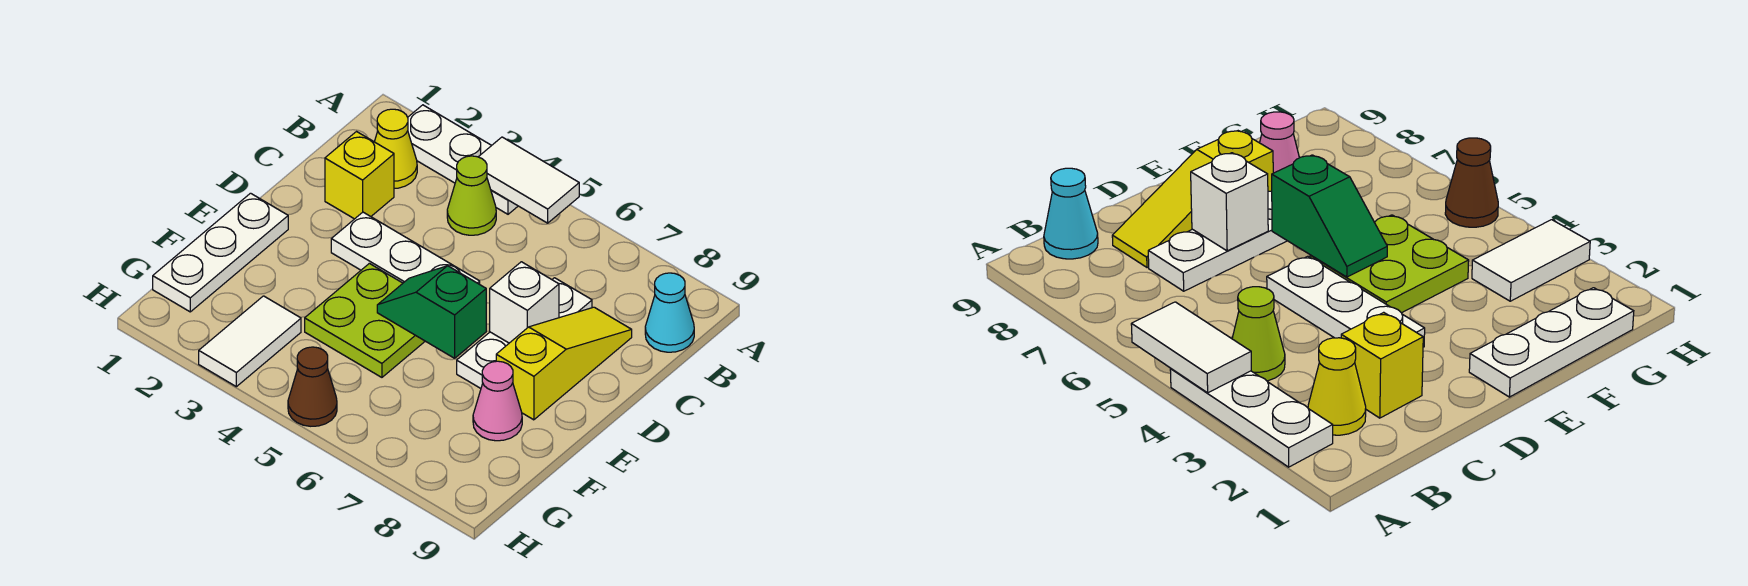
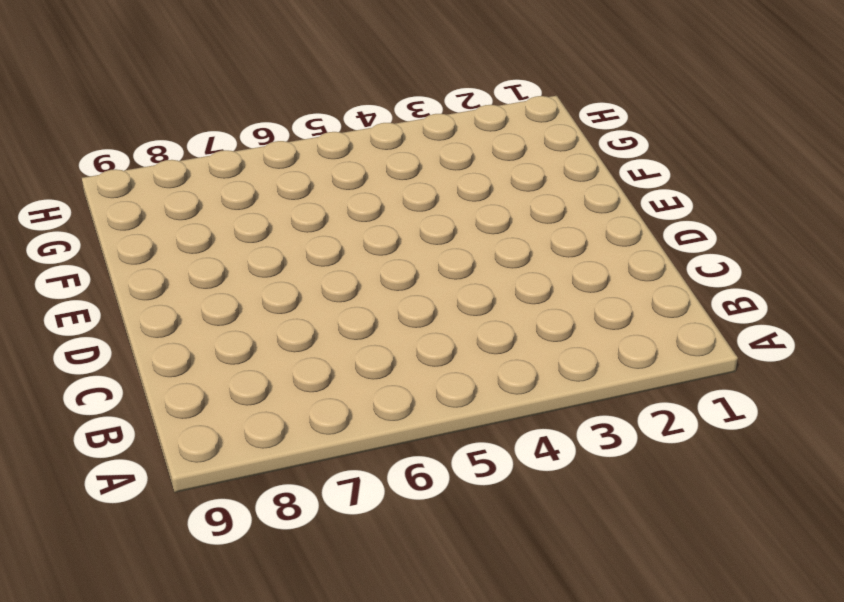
none -> white 1x3 plate [408,105,518,214]
none -> yellow 1x1 cone [374,109,417,188]
none -> lime 1x1 cone [447,156,496,235]

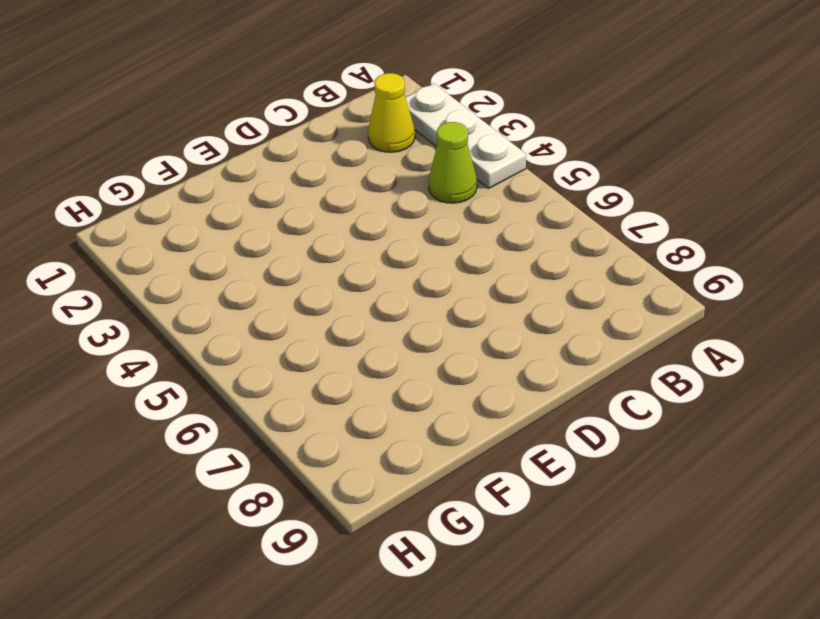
none -> cyan 1x1 cone [645,273,694,352]
none -> yellow 1x1 brick [325,132,394,219]
none -> white 1x3 plate [457,278,592,388]

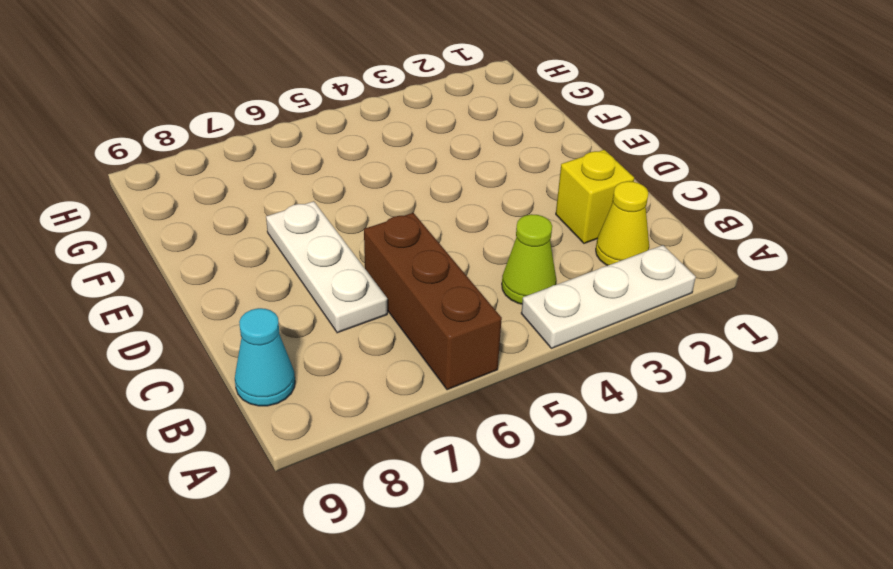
brown 1x3 brick [364,213,502,390] -> none
none -> yellow 1x3 slope [496,307,632,420]
none -> white 1x3 plate [331,212,480,284]
none -> white 1x3 plate [153,193,288,312]

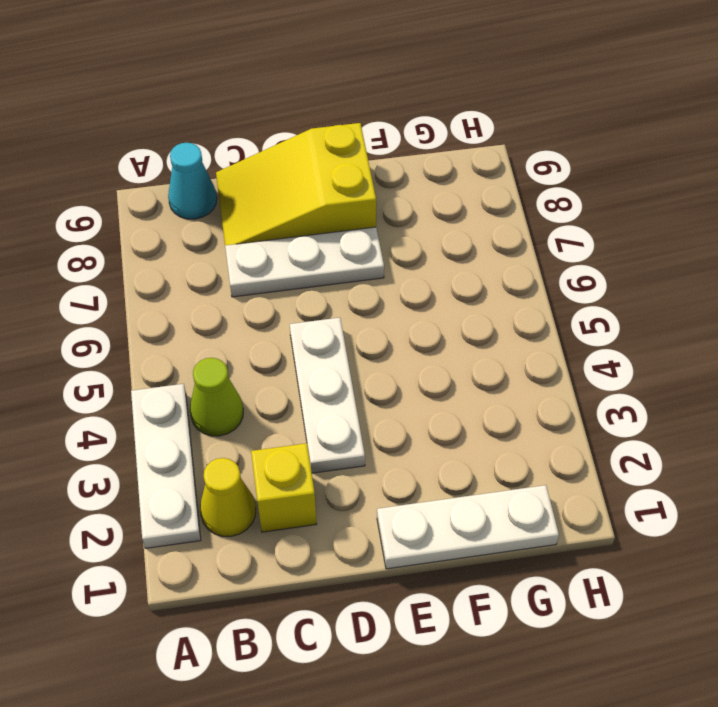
yellow 2x3 slope [216,123,376,245] -> yellow 1x3 slope [496,307,632,420]
none -> lime 2x2 plate [305,263,425,377]
none -> pink 1x1 cone [473,361,522,441]
none -> white 1x2 tile [199,296,301,387]

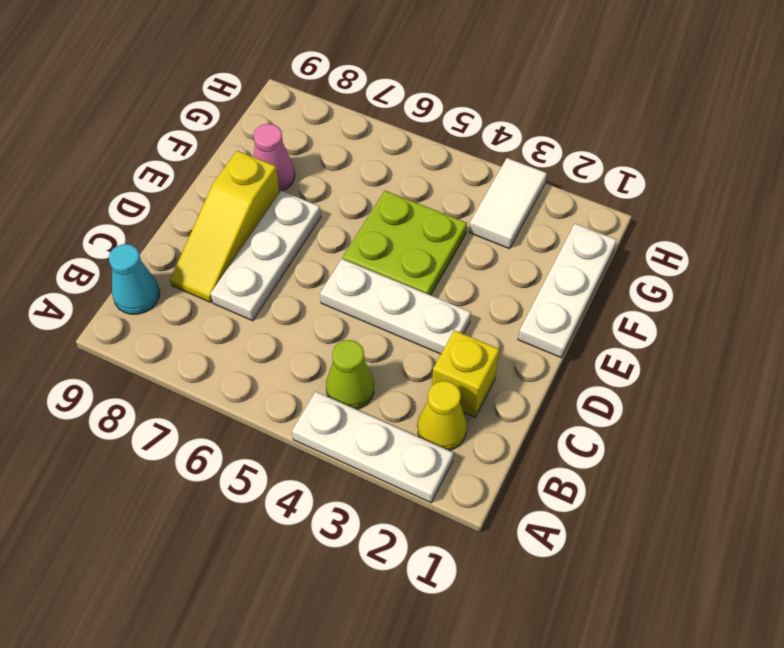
none -> brown 1x1 cone [288,347,337,426]
none -> white 1x2 tile [479,137,579,223]
none -> white 1x1 brick [490,262,559,343]

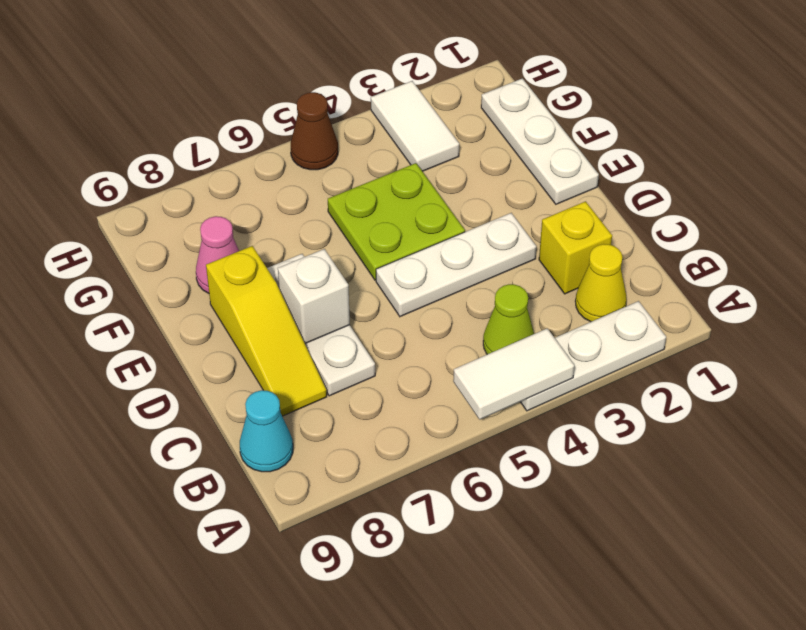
none -> green 1x2 slope [377,266,486,358]

